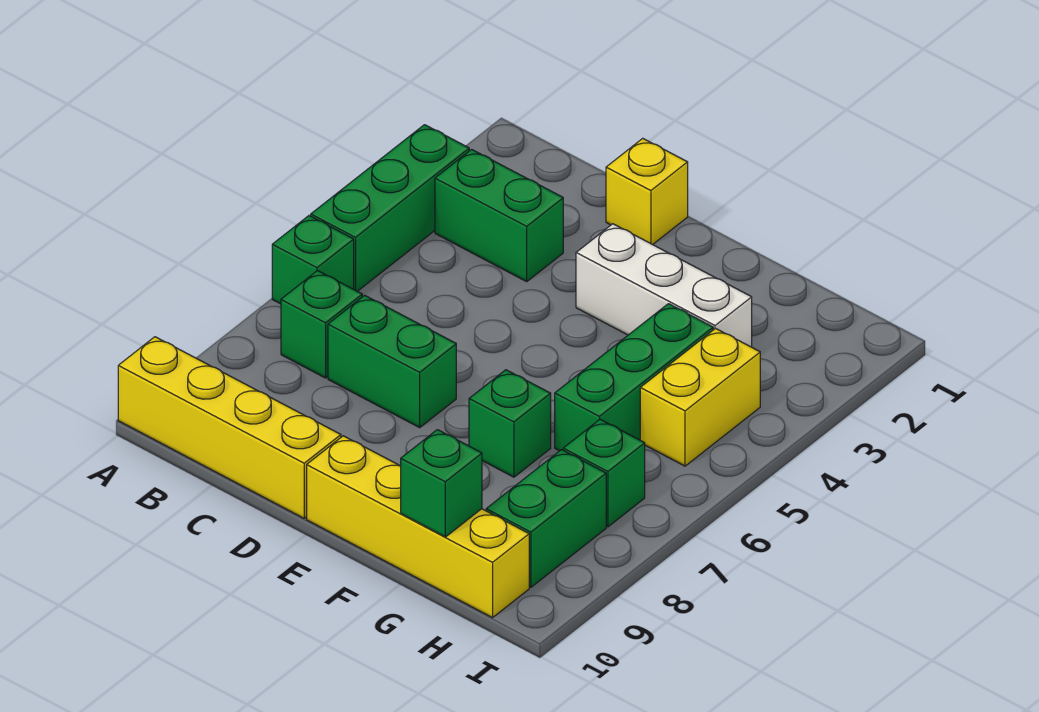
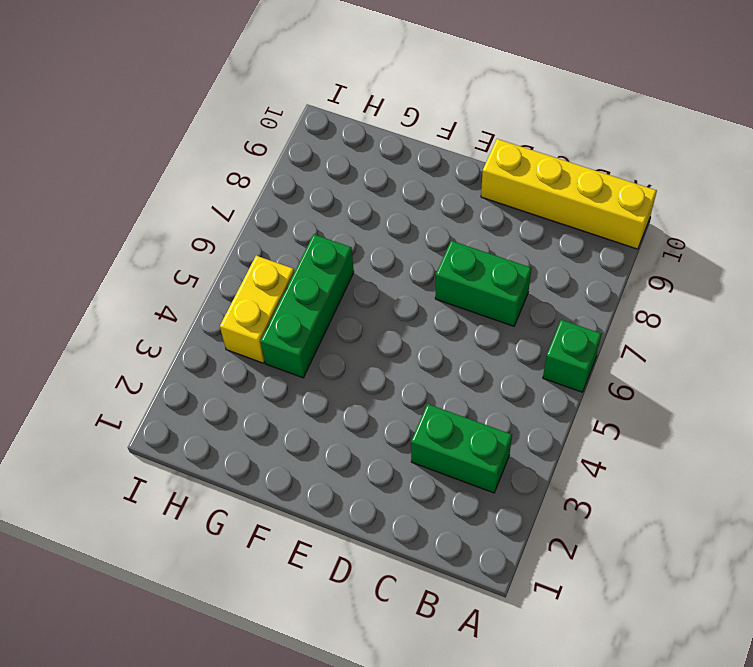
none -> green 1x3 brick [311,125,469,291]
none -> green 1x1 brick [281,271,362,378]
none -> yellow 1x1 brick [606,138,688,245]

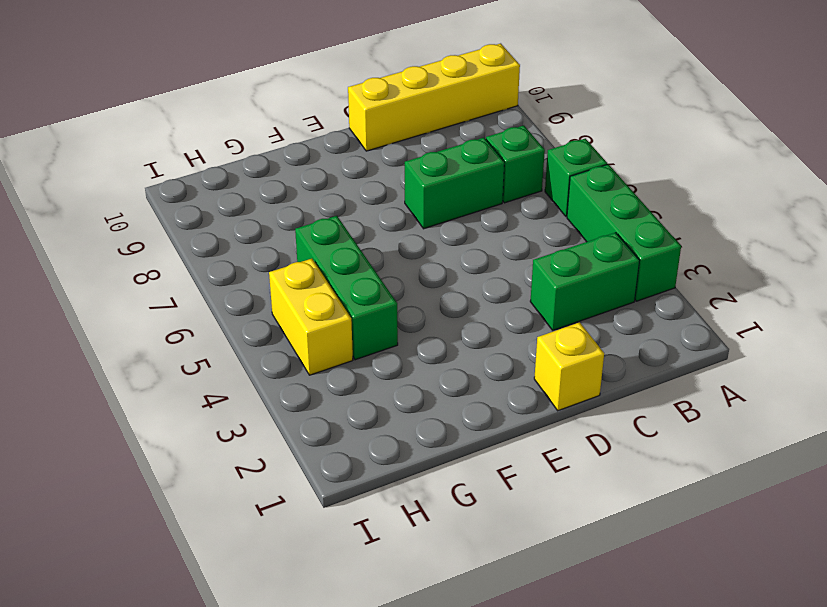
none -> white 1x3 brick [576,224,752,347]
none -> yellow 1x4 brick [307,436,529,618]
none -> green 1x1 brick [469,370,551,477]

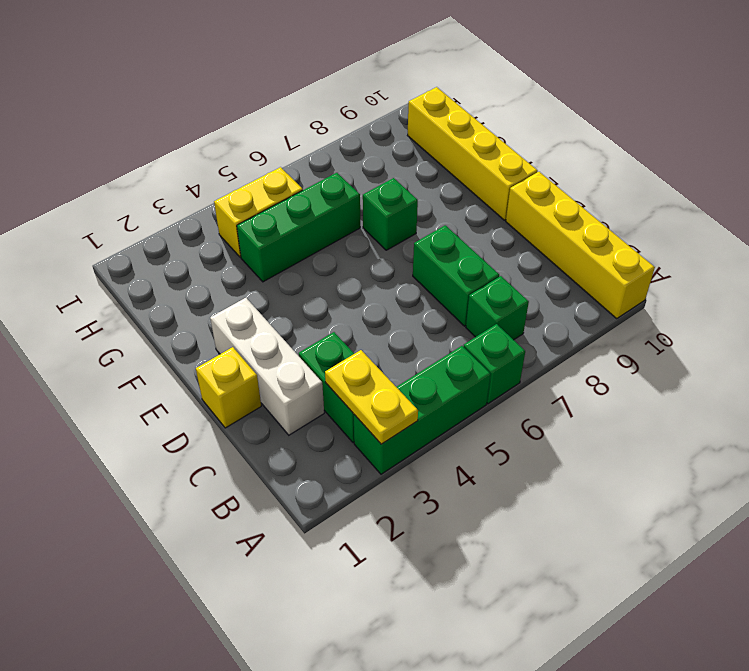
yellow 1x2 plate [325,350,418,444] -> none
white 1x3 brick [210,298,324,435] -> white 1x3 brick moved to [576,224,752,347]
none -> green 1x1 brick [563,419,645,527]
none -> green 1x2 brick [486,450,606,587]
none -> green 1x1 brick [401,430,482,537]

